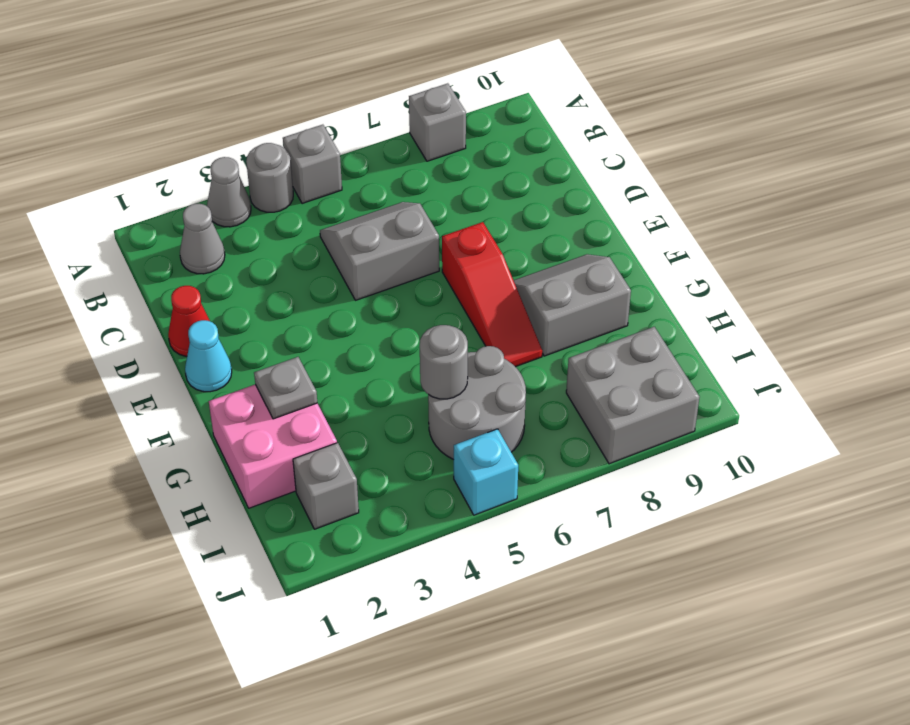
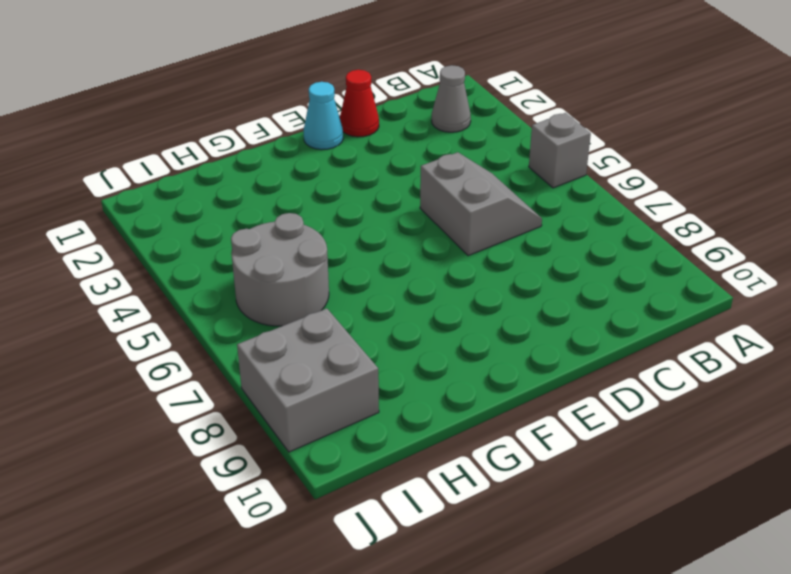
none -> grey 1x1 cone [207,157,251,227]
none -> grey 1x1 round brick [246,143,293,212]
none -> grey 1x1 brick [409,83,466,161]

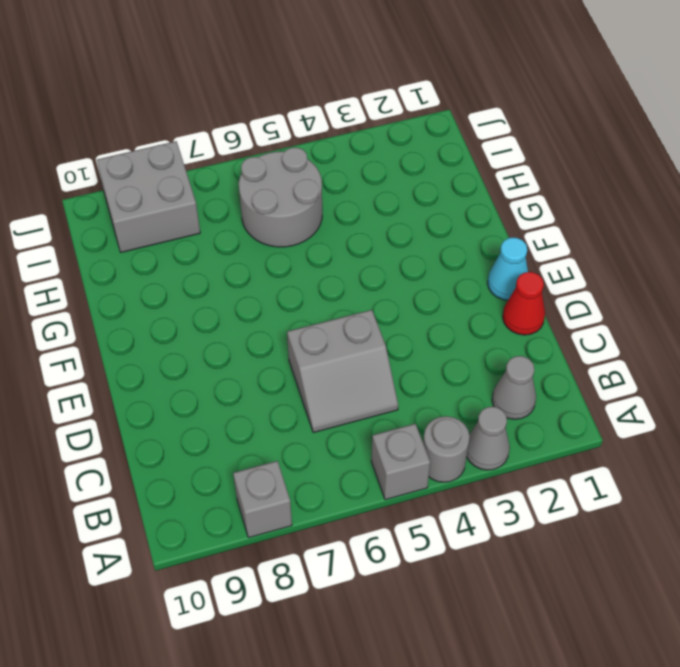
none -> red 1x3 slope [442,222,542,367]
none -> grey 2x2 slope [514,254,631,356]
none -> pink 2x2 brick [209,384,337,508]

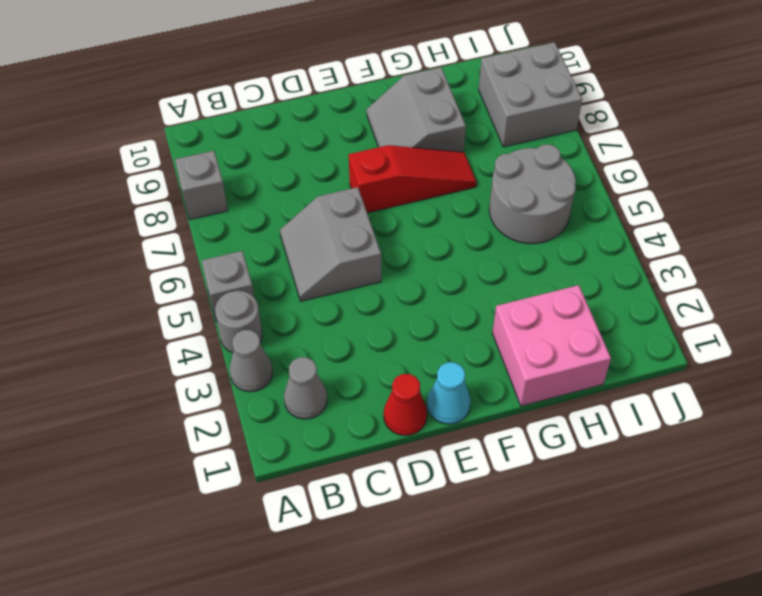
none -> grey 1x1 brick [293,443,359,529]
none -> cyan 1x1 brick [454,429,518,515]
none -> grey 1x1 plate [254,357,317,419]

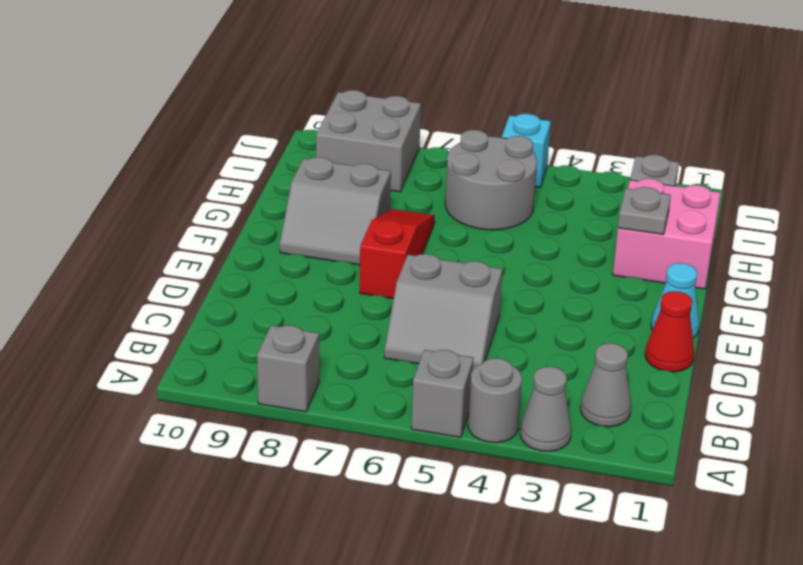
none -> grey 1x1 round brick [420,325,468,399]

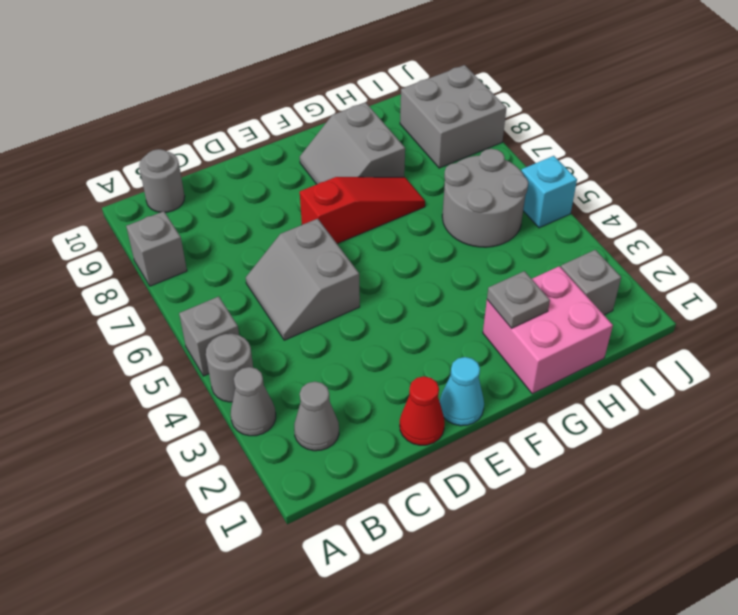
grey 1x1 round brick [139,149,185,212] -> grey 1x1 round brick moved to [420,325,468,399]

